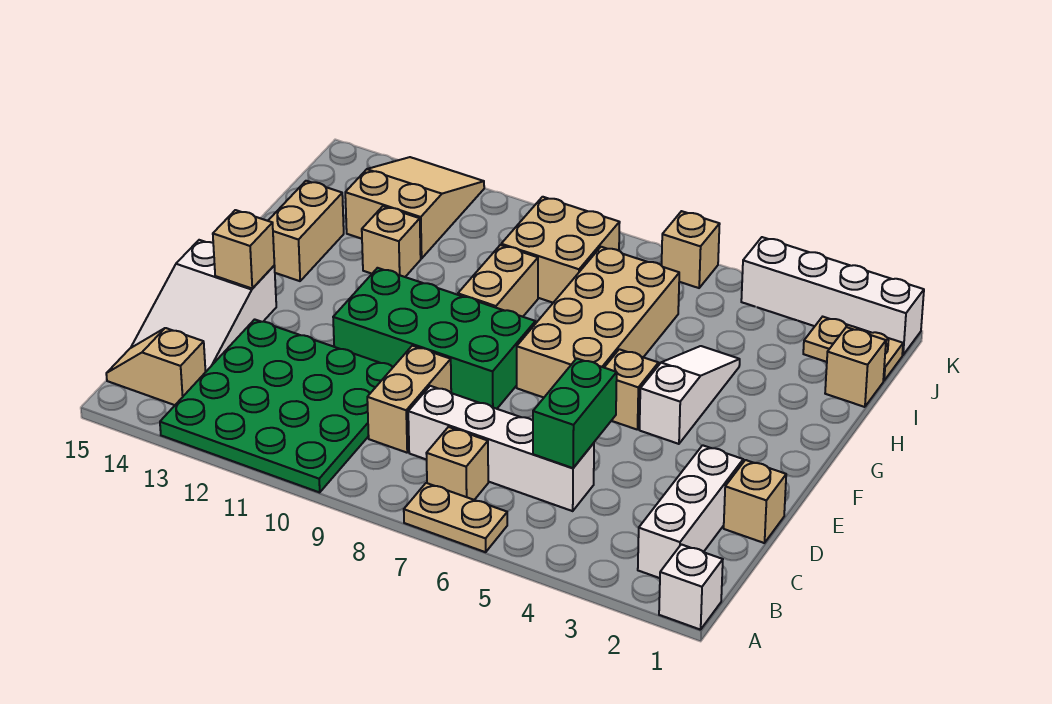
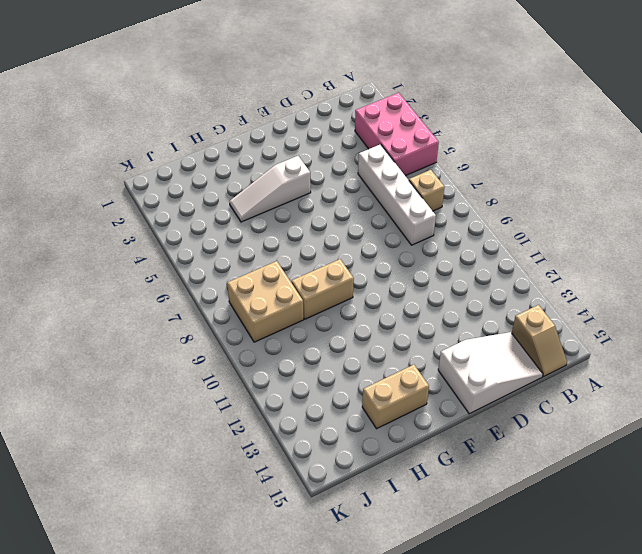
pink 2x3 brick [355,93,439,176] -> none
none -> white 1x1 brick [659,544,723,630]
none -> tan 1x2 plate [404,483,507,552]
none -> green 4x4 plate [160,319,393,492]

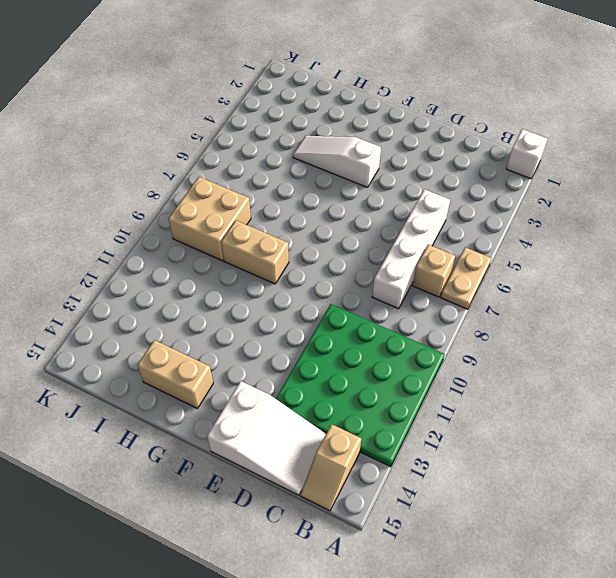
none -> white 1x3 brick [638,445,743,578]
none -> tan 1x2 brick [367,346,451,453]
none -> tan 1x1 brick [724,460,786,543]

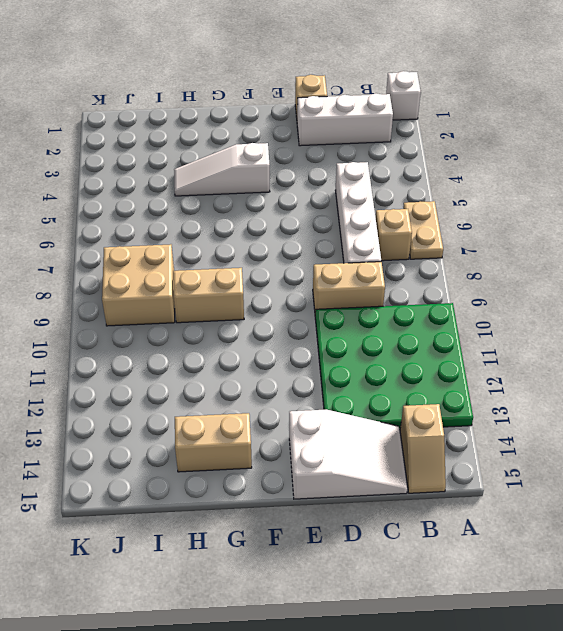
none -> green 2x4 brick [333,268,535,409]
none -> tan 1x1 brick [604,349,658,430]
none -> tan 2x4 brick [517,247,679,397]

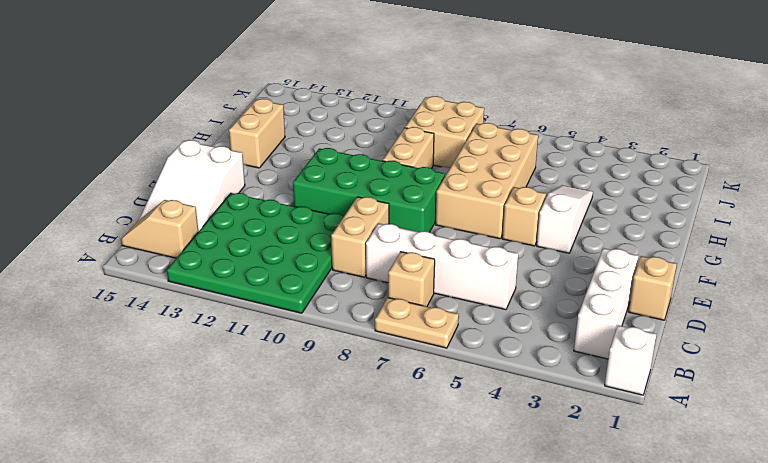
none -> tan 1x1 brick [362,206,421,277]
none -> tan 1x1 brick [825,327,886,407]
none -> tan 2x3 slope [345,157,484,259]

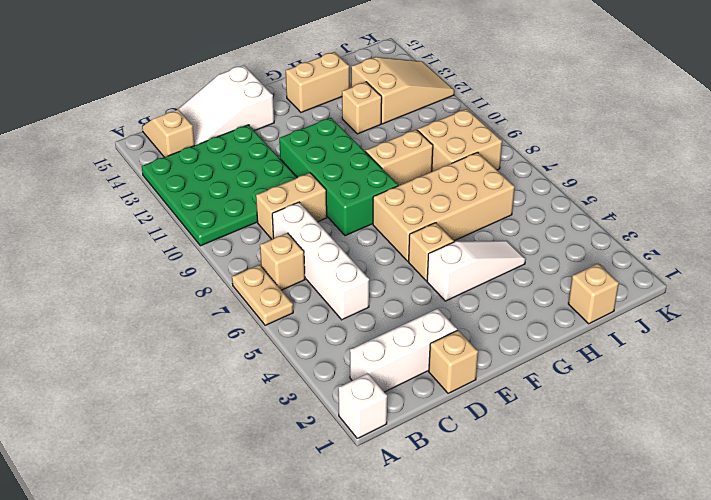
none -> tan 1x2 plate [803,317,903,381]
none -> white 1x4 brick [741,237,924,355]
none -> tan 1x1 brick [662,211,720,288]

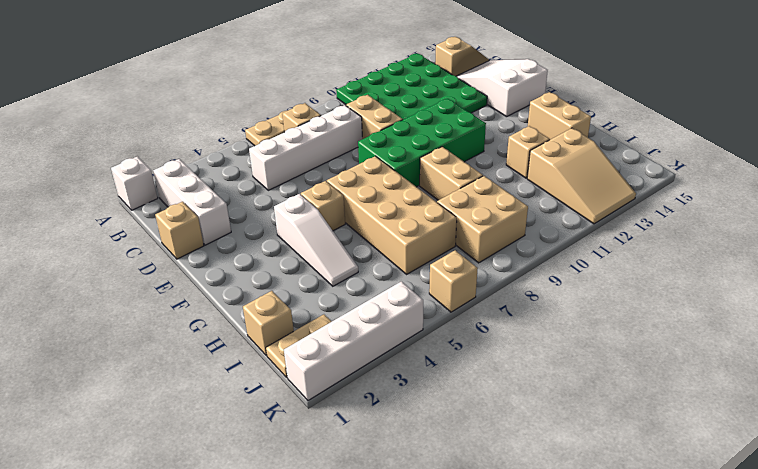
none -> green 1x2 brick [533,358,617,468]
none -> tan 1x1 brick [213,210,274,289]

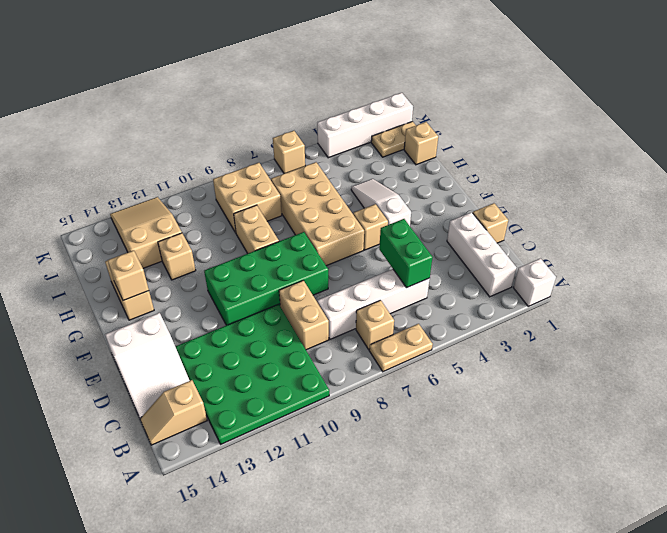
tan 1x1 brick [107,250,149,301] -> tan 1x1 brick moved to [213,210,274,289]

